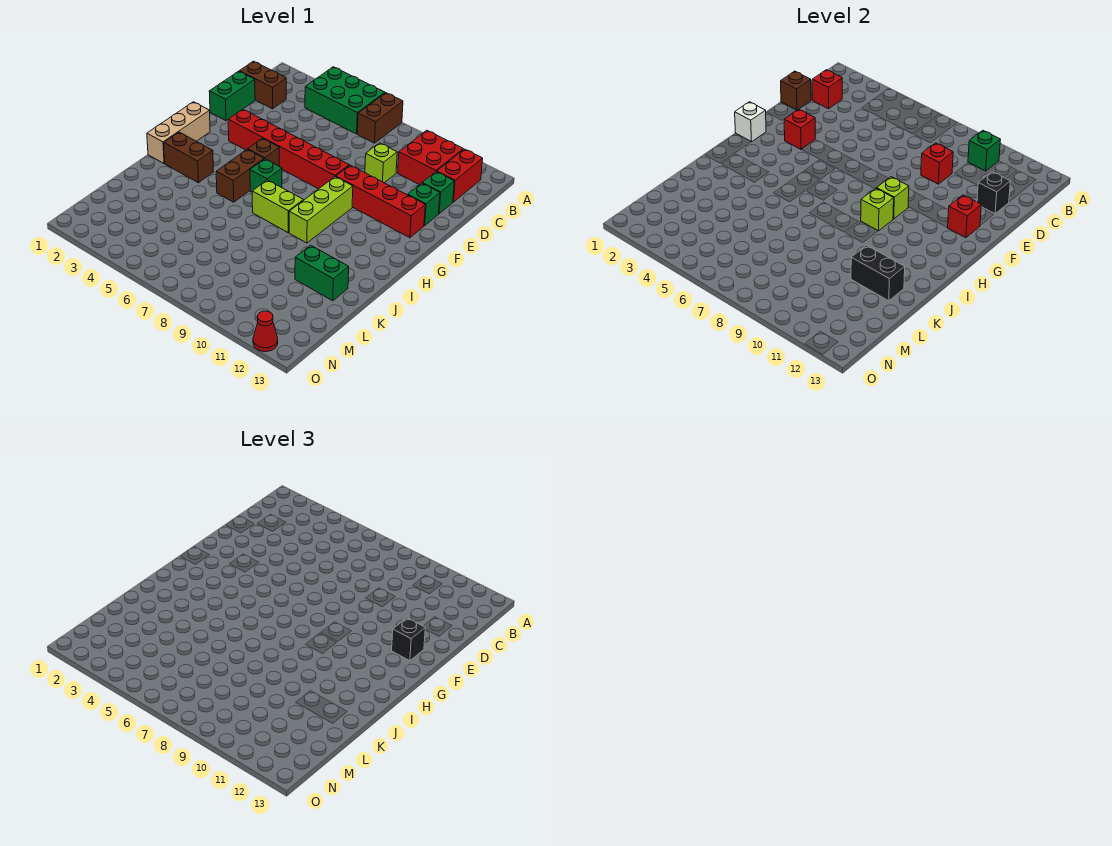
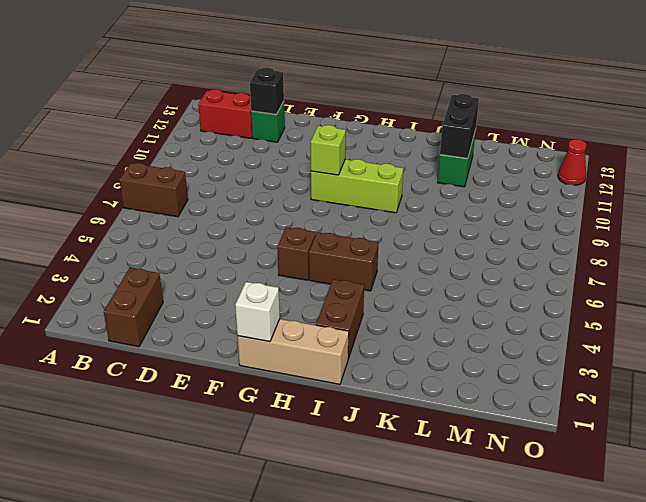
none -> green 2x3 brick [305,67,385,134]
none -> red 2x2 brick [398,130,463,185]
none -> green 1x2 brick [209,71,255,121]
none -> lime 1x1 brick [365,143,397,183]

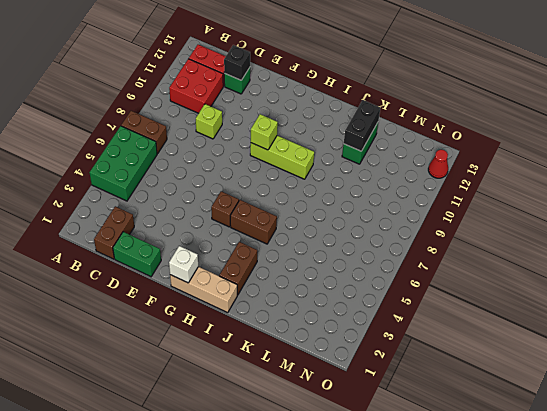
none -> green 1x1 brick [408,183,440,226]
none -> red 1x6 brick [228,109,349,189]
none -> red 1x4 brick [336,165,425,238]
none -> green 1x1 brick [250,159,282,192]

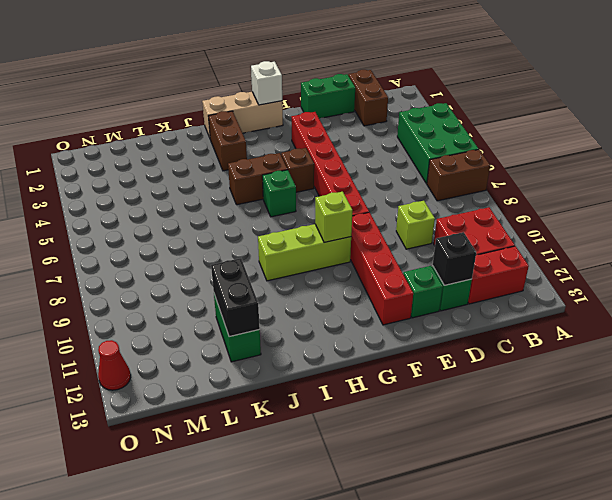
none -> lime 1x2 brick [252,180,303,232]
none -> green 1x1 brick [968,130,1001,171]
none -> red 1x1 brick [812,70,842,109]
none -> brown 1x1 brick [781,71,811,110]

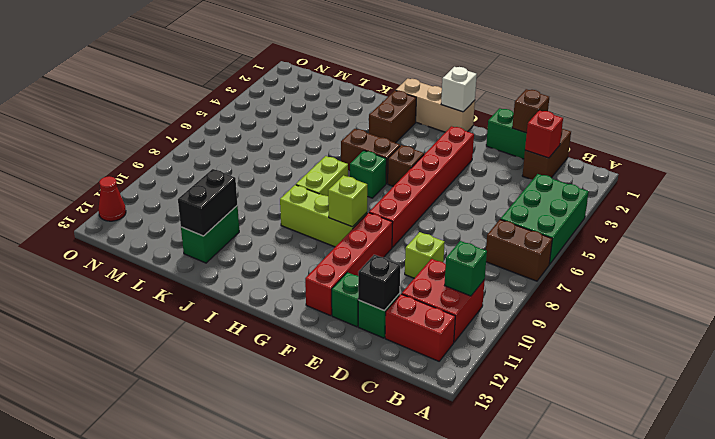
none -> red 1x1 brick [921,143,953,184]
none -> red 1x1 brick [784,109,815,149]
none -> red 1x1 brick [948,195,981,238]
none -> lime 1x1 brick [861,188,894,231]

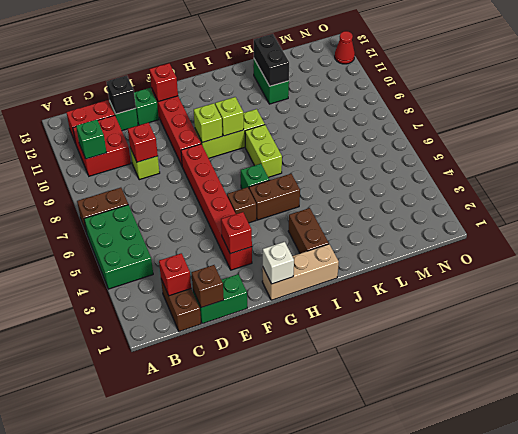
none -> black 1x1 brick [392,618,425,661]

